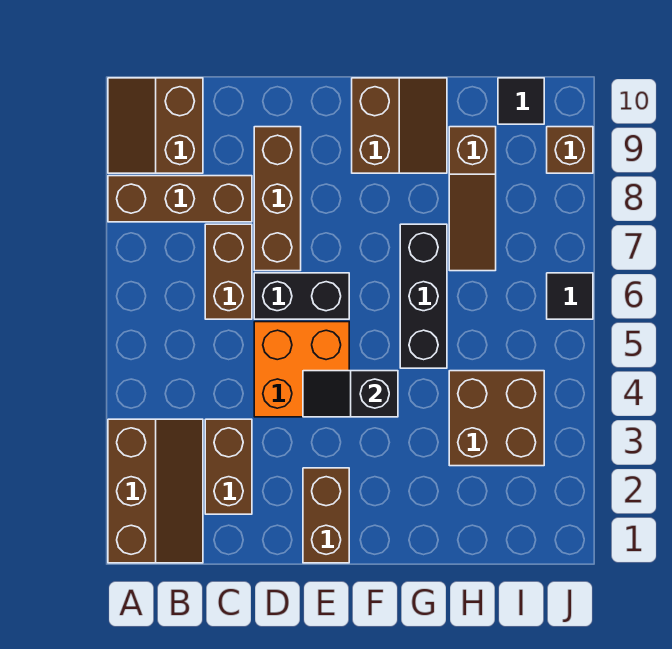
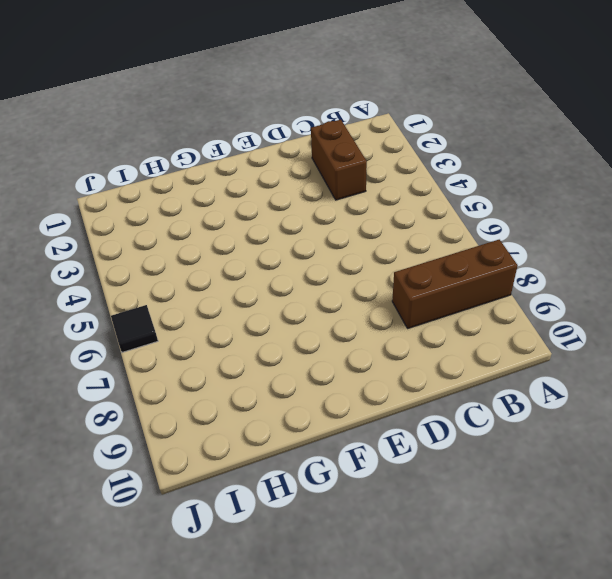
none -> brown 2x3 slope [108,419,203,563]
none -> brown 2x2 slope [108,78,203,173]
none -> brown 1x2 brick [205,224,252,319]

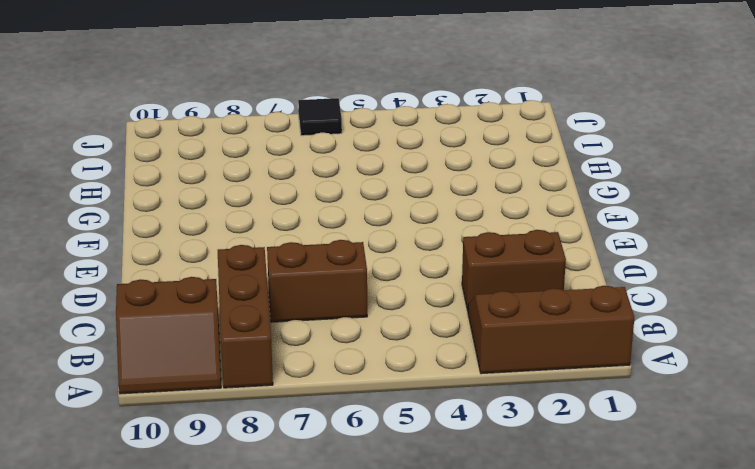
none -> orange 2x2 brick [254,322,349,417]
none -> black 1x2 brick [254,273,349,319]
none -> brown 1x3 brick [254,127,301,271]

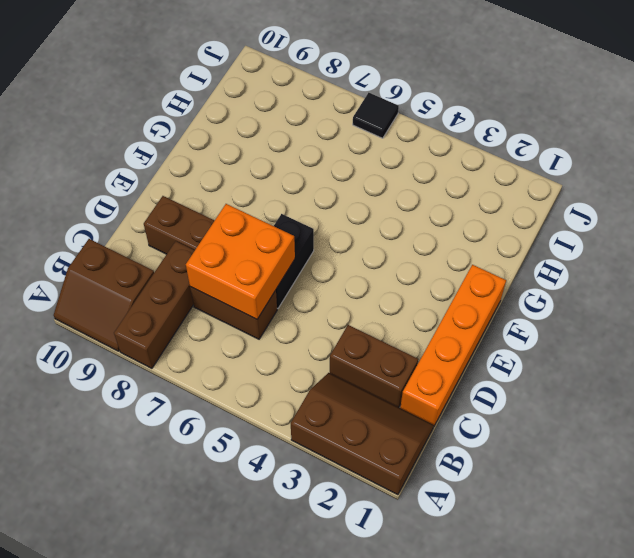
orange 1x4 brick [400,265,506,426] -> brown 1x2 brick [303,468,349,563]
orange 2x2 brick [186,204,295,319] -> orange 2x2 brick moved to [254,322,349,417]
none -> brown 2x2 slope [352,78,447,173]
none -> black 1x3 brick [400,224,447,368]
none -> brown 2x2 brick [449,371,544,466]

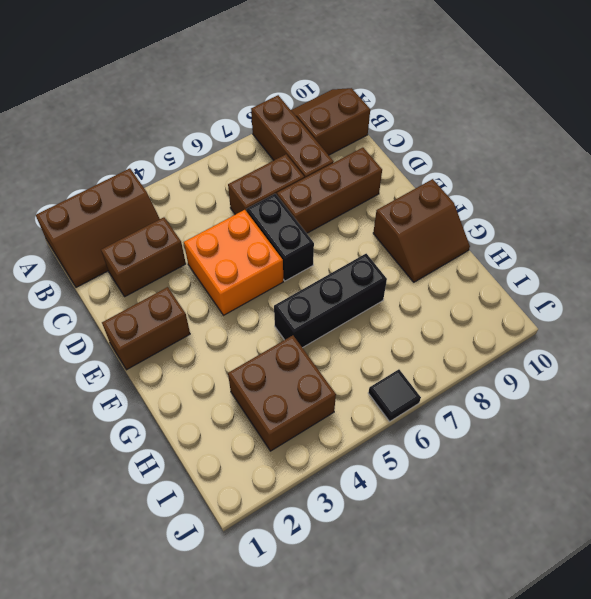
none -> brown 1x3 slope [449,127,496,271]
none -> black 1x1 tile [498,78,544,124]
none -> brown 1x1 brick [547,127,593,173]

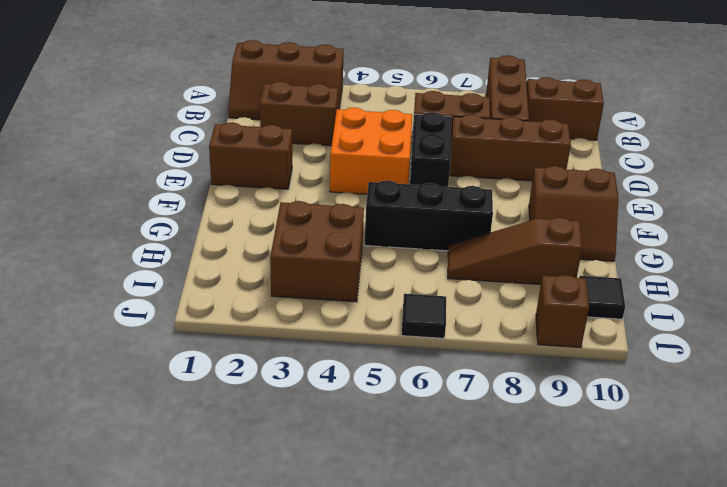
none -> black 1x2 slope [303,371,398,417]

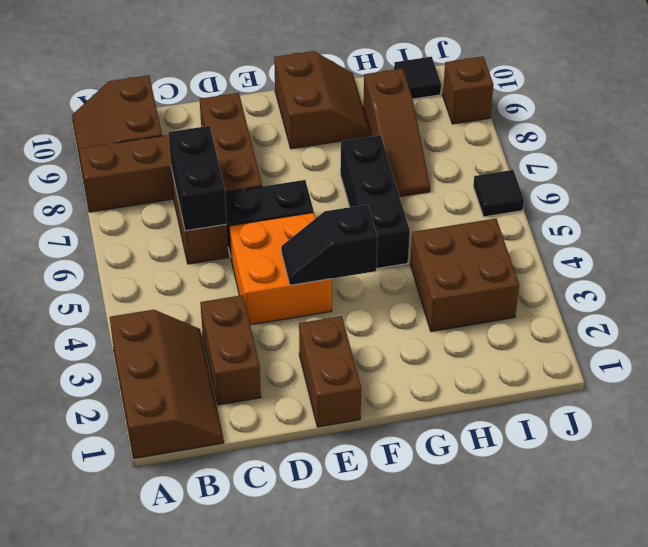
black 1x2 brick [168,126,227,231] -> none

